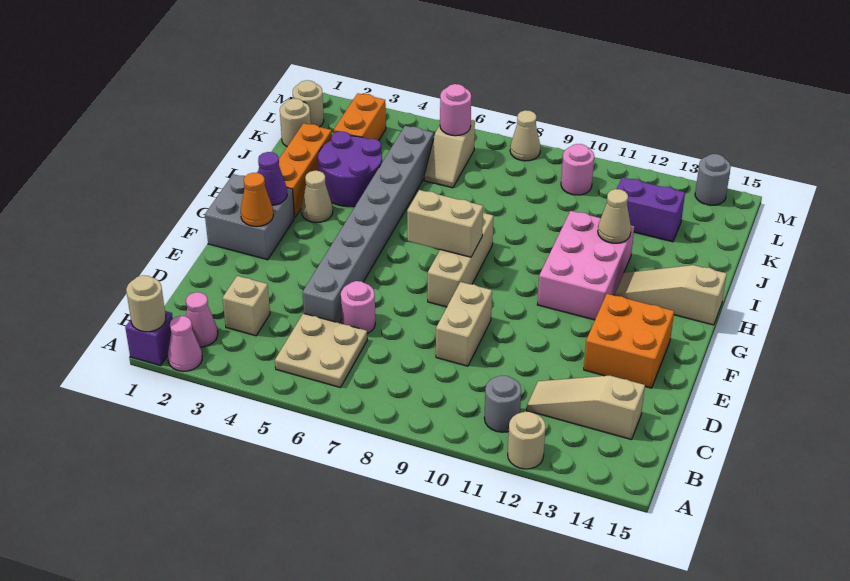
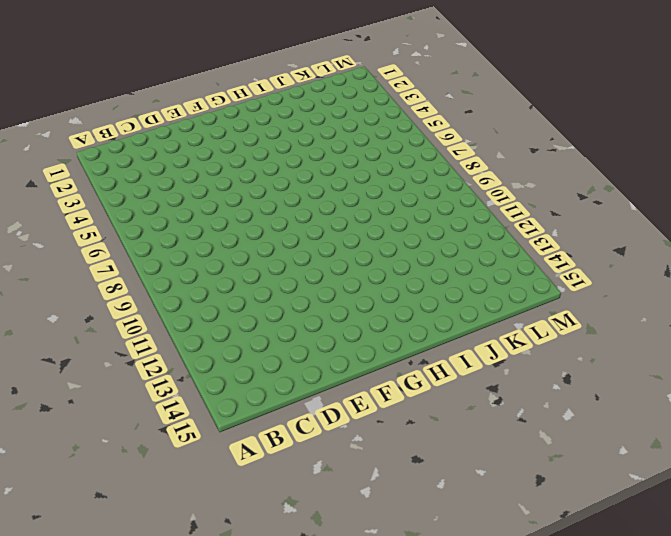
none -> purple 1x1 brick [125,311,173,366]
none -> pink 1x1 cone [168,316,202,371]
none -> tan 1x1 round brick [508,412,546,469]
none -> pink 1x1 cone [186,292,218,347]

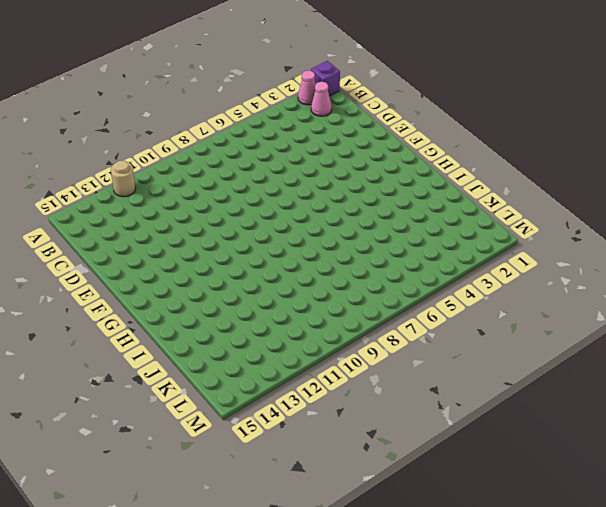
none -> tan 2x2 plate [275,313,367,388]
none -> grey 1x1 round brick [484,375,521,432]
none -> tan 1x1 brick [223,276,270,336]
none -> tan 1x3 slope [527,376,645,440]

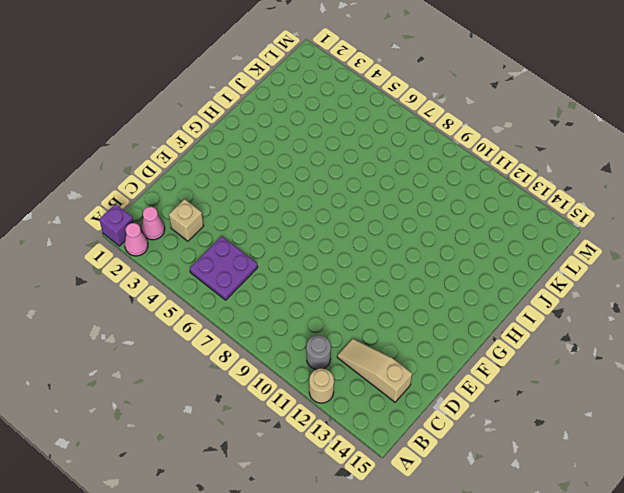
purple 2x2 plate [190,236,258,300] -> tan 2x2 plate [275,313,367,388]
none -> grey 1x8 brick [303,126,434,323]
none -> pink 1x1 round brick [341,281,375,334]
none -> tan 1x2 brick [436,282,492,366]
none -> orange 2x2 brick [584,294,674,388]

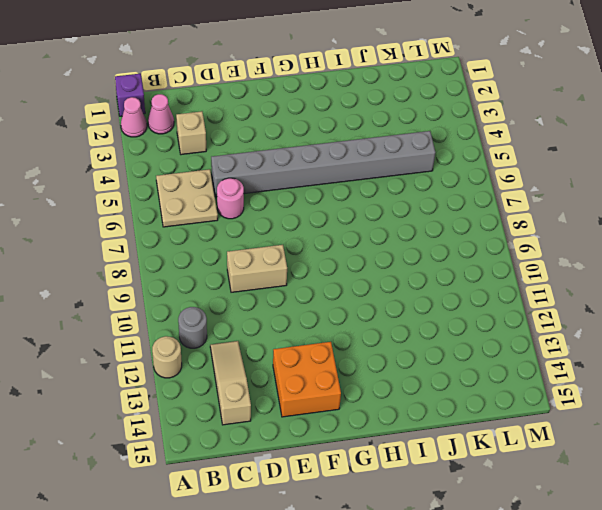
none -> grey 2x2 brick [205,174,294,260]
none -> tan 1x3 brick [428,213,493,307]
none -> pink 2x3 brick [537,211,634,320]
none -> orange 1x3 brick [279,123,332,218]

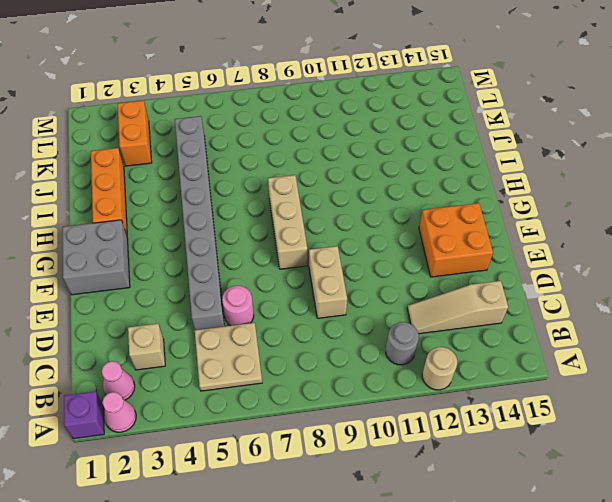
none -> pink 2x3 brick [537,211,634,320]
none -> tan 1x1 cone [301,171,333,223]
none -> tan 1x3 slope [615,265,727,325]
none -> purple 2x2 round brick [318,131,383,207]

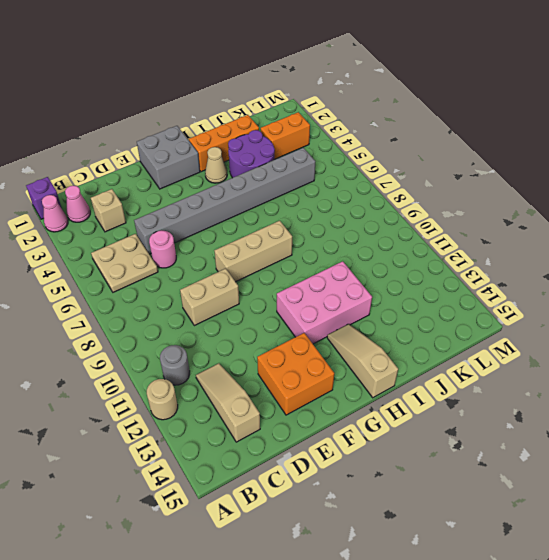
none -> tan 1x1 round brick [280,98,311,146]
none -> tan 1x2 slope [424,120,475,188]
none -> purple 1x2 brick [617,177,685,242]
none -> tan 1x1 round brick [293,80,324,127]

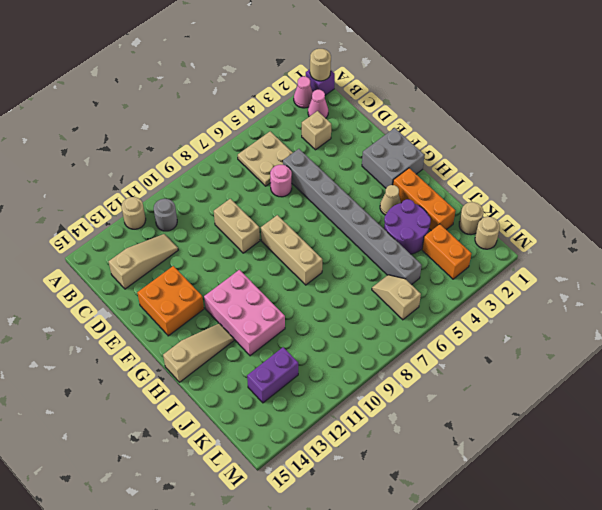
none -> pink 1x1 round brick [561,144,594,195]
none -> tan 1x1 cone [510,110,540,161]
none -> grey 1x1 round brick [695,154,731,205]
none -> orange 1x1 cone [241,173,273,226]

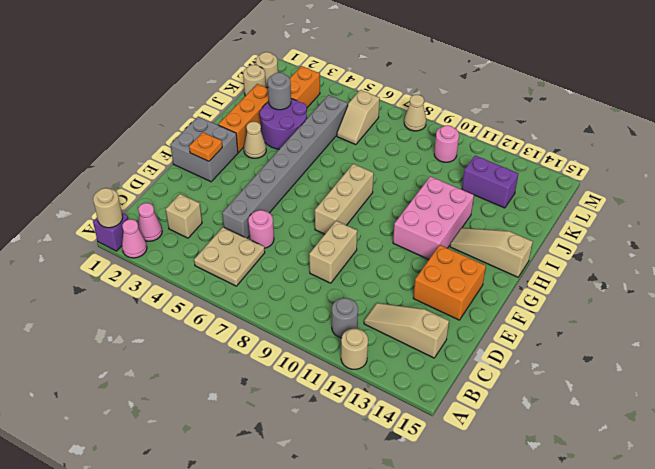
orange 1x1 plate [189,132,222,161] -> orange 1x1 cone [241,173,273,226]
grey 1x1 round brick [268,72,291,110] -> grey 1x1 round brick moved to [695,154,731,205]
none -> purple 1x1 cone [258,152,287,205]
none -> tan 1x2 brick [407,190,483,257]
none -> tan 1x1 cone [598,189,631,243]
none -> pink 1x1 round brick [440,84,471,136]

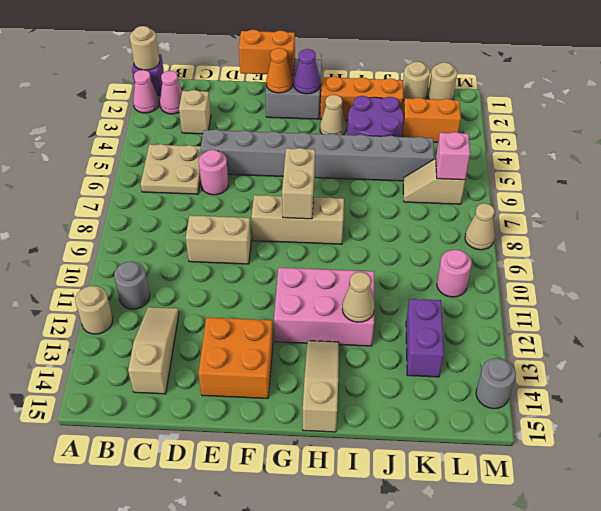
orange 1x2 brick [239,30,295,75] -> none
pink 1x1 brick [436,132,470,180] -> pink 1x1 round brick [440,84,471,136]

